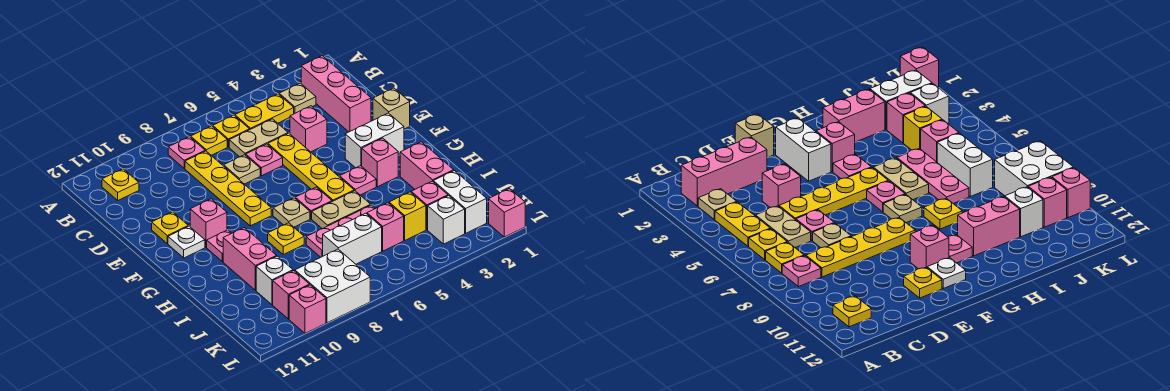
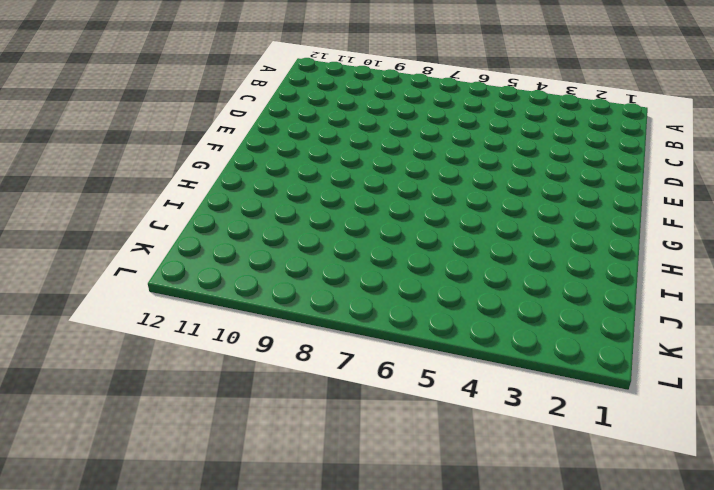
none -> pink 1x3 brick [301,56,371,132]
none -> tan 1x1 plate [279,83,316,114]
none -> yellow 1x2 plate [235,94,294,129]
none -> yellow 1x1 plate [213,115,250,147]

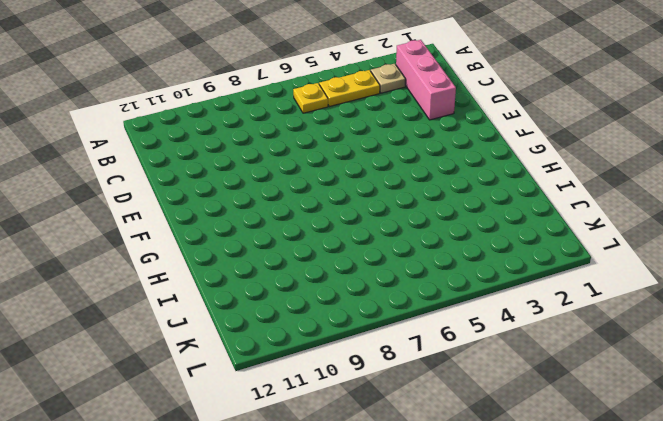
none -> yellow 1x1 plate [191,126,227,155]
none -> pink 1x1 plate [168,137,205,168]
none -> yellow 1x1 plate [102,169,139,200]
none -> tan 1x2 plate [229,119,288,157]

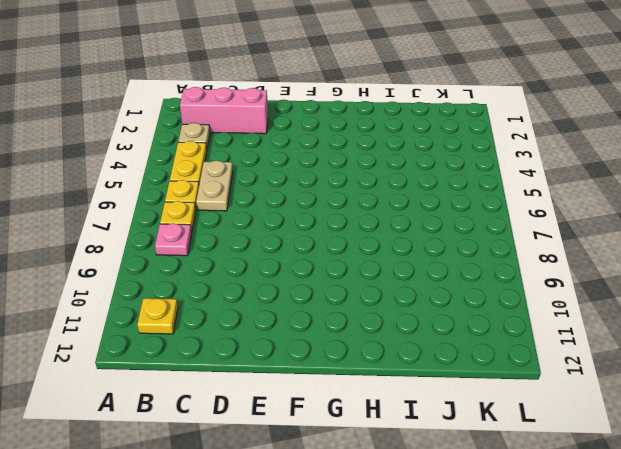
none -> yellow 1x4 plate [185,151,271,226]
none -> pink 1x1 brick [290,106,327,152]
none -> yellow 1x4 plate [268,133,354,202]
none -> pink 1x1 plate [246,144,283,176]

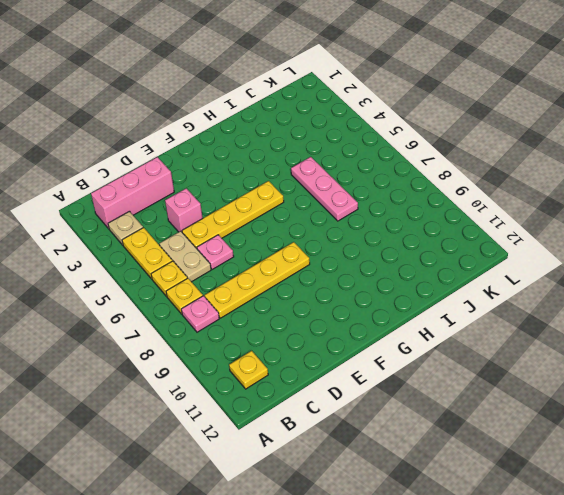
none -> tan 1x1 plate [224,155,260,184]
none -> tan 1x1 brick [373,88,410,129]
none -> yellow 1x1 plate [152,212,188,244]
none -> white 1x2 brick [345,113,404,168]

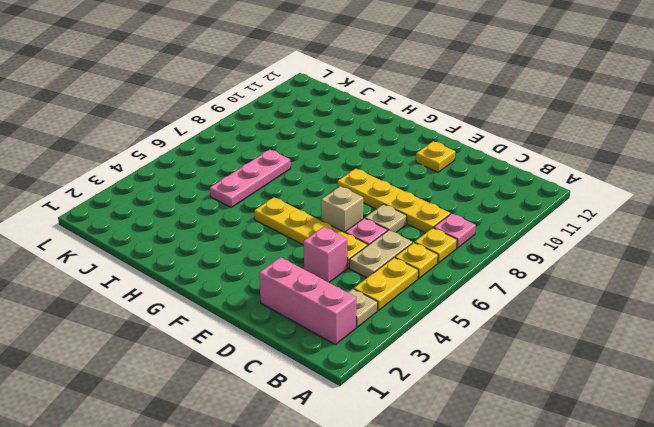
tan 1x1 brick [321,186,363,232] -> tan 1x1 brick moved to [373,88,410,129]
none -> yellow 1x1 plate [102,169,139,200]
none -> white 1x2 brick [345,113,404,168]
none -> pink 1x1 brick [190,199,227,247]
none -> white 1x1 plate [168,226,205,258]

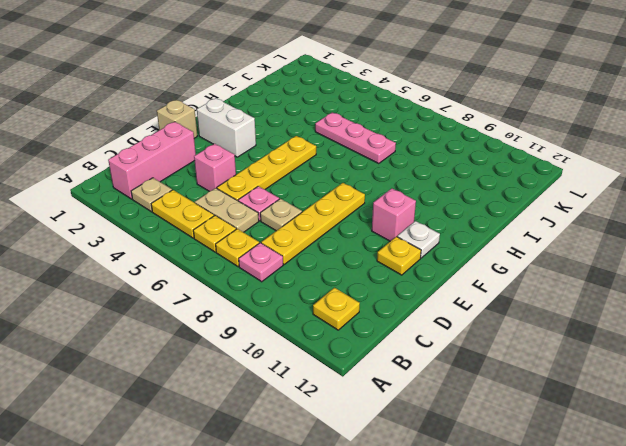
none -> pink 1x1 brick [362,138,398,187]
none -> pink 1x1 plate [340,166,376,195]
none -> pink 1x1 plate [295,187,332,219]
none -> tan 1x1 plate [273,198,310,227]

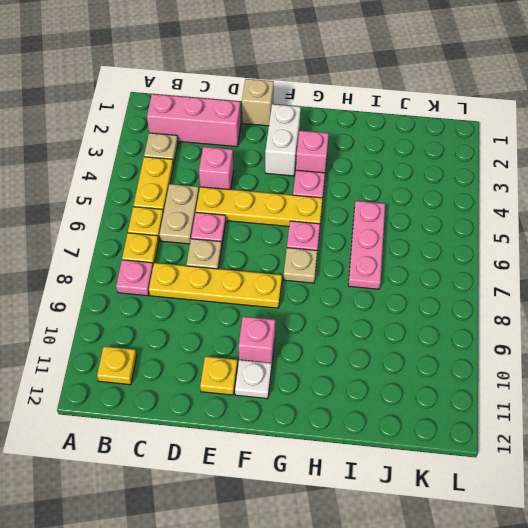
none -> pink 1x1 plate [207,230,232,262]
none -> pink 1x2 brick [400,142,454,189]
none -> tan 1x2 plate [312,191,371,229]
none -> yellow 1x1 plate [268,223,304,254]

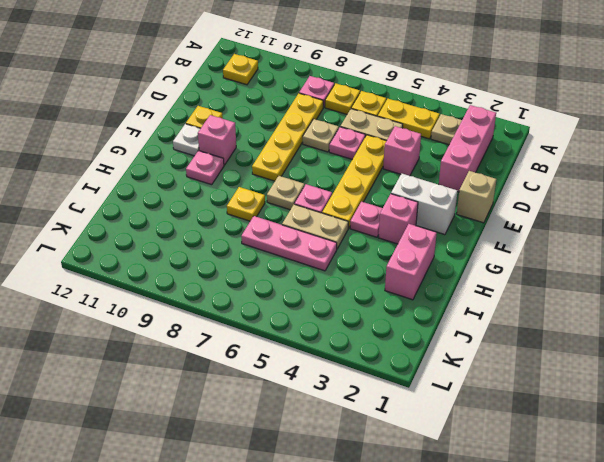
none -> pink 1x2 brick [223,228,276,290]
none -> white 1x2 brick [433,171,487,233]
none -> pink 1x1 brick [411,181,448,230]
none -> yellow 1x1 brick [389,192,426,240]

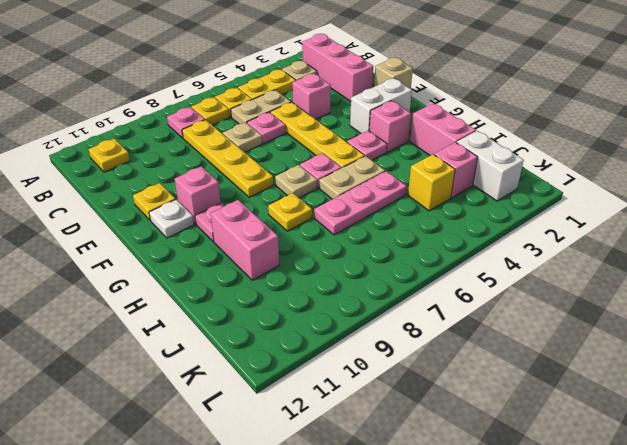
none -> pink 1x1 brick [367,203,404,251]
none -> white 1x2 brick [323,213,382,264]
none -> white 1x1 brick [256,256,293,305]
none -> white 1x1 brick [428,196,465,244]

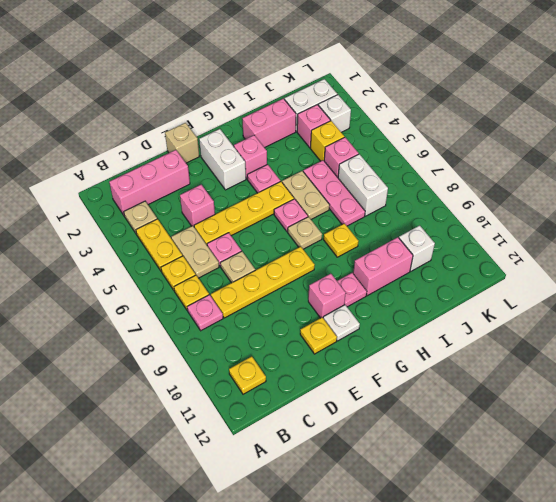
none -> white 2x2 brick [295,249,370,323]
none -> pink 1x1 brick [273,271,310,319]
none -> pink 1x1 brick [489,189,525,237]
none -> pink 1x1 brick [289,285,326,333]

